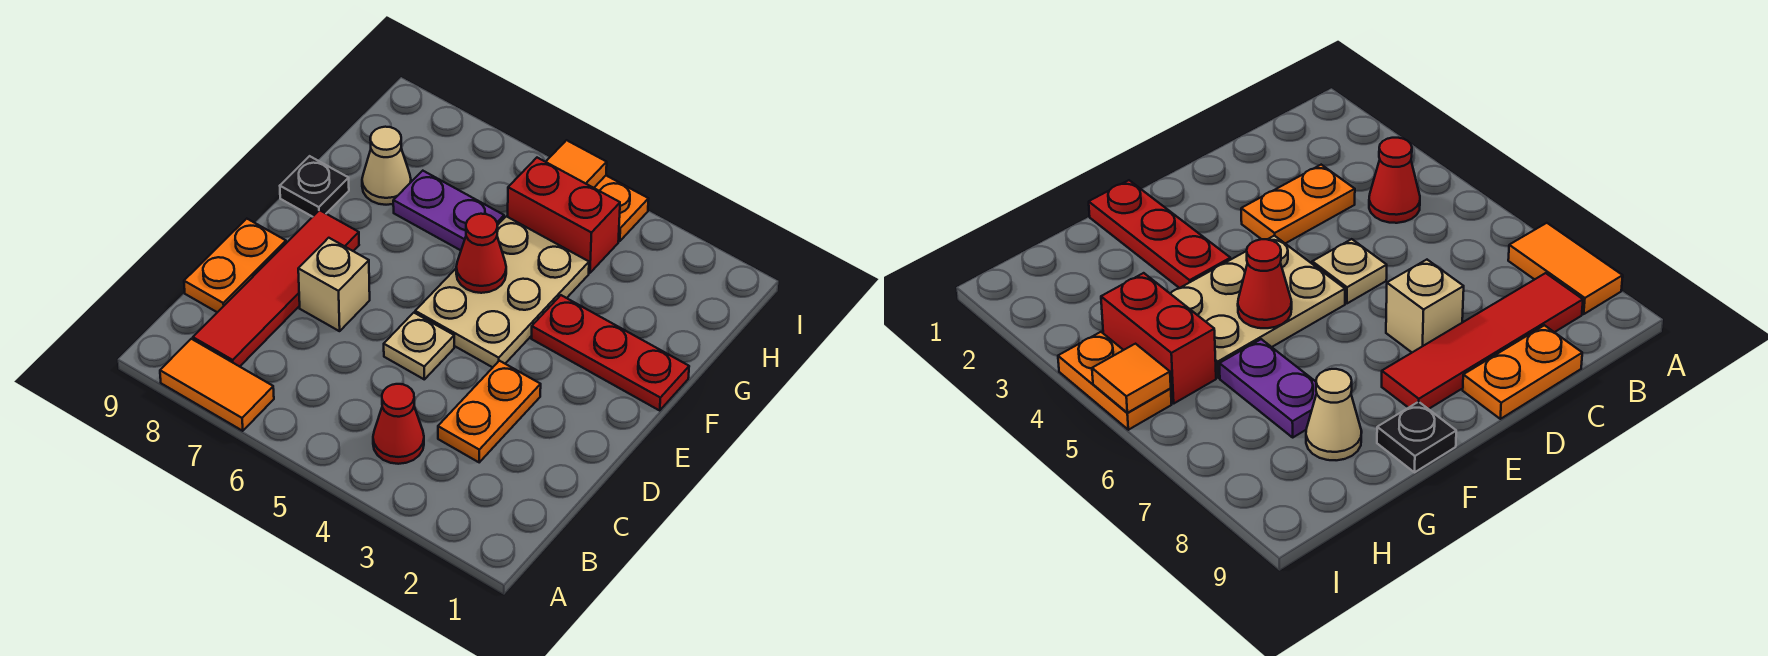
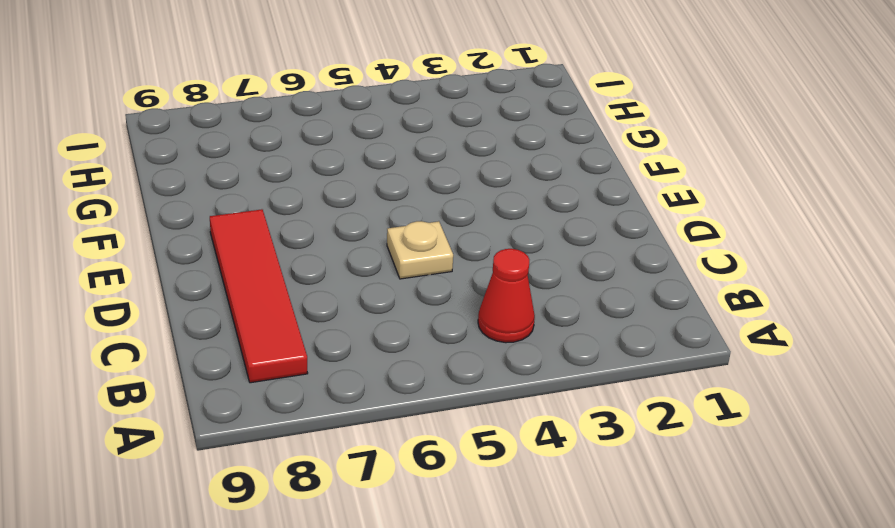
none -> orange 1x2 tile [160,339,274,431]
none -> orange 1x2 plate [438,361,541,462]
none -> orange 1x2 plate [184,219,286,312]

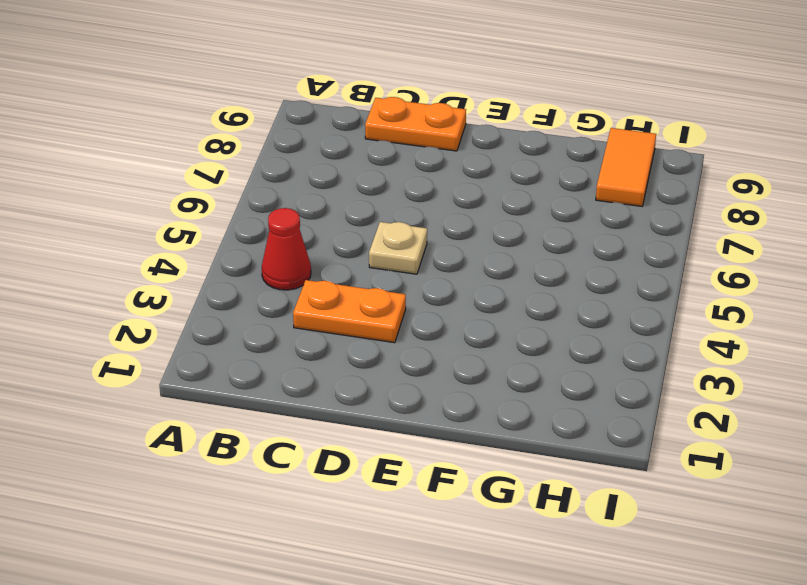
orange 1x2 tile [596,128,656,206] -> orange 1x2 tile moved to [160,339,274,431]
none -> red 1x4 tile [193,210,359,367]
none -> tan 1x1 brick [298,238,370,331]
none -> tan 2x3 plate [415,216,589,367]

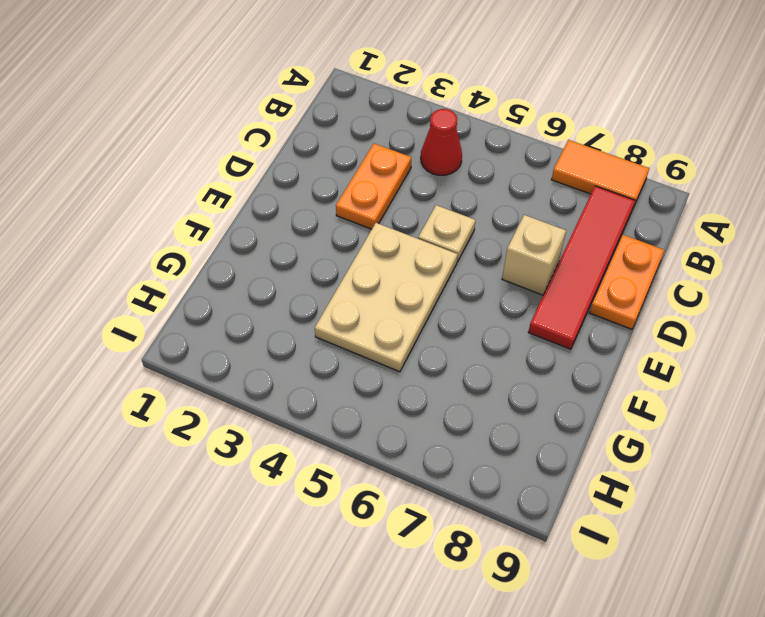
none -> red 1x3 plate [531,295,689,410]
none -> black 1x1 plate [280,156,349,217]
none -> purple 1x2 plate [393,171,504,250]

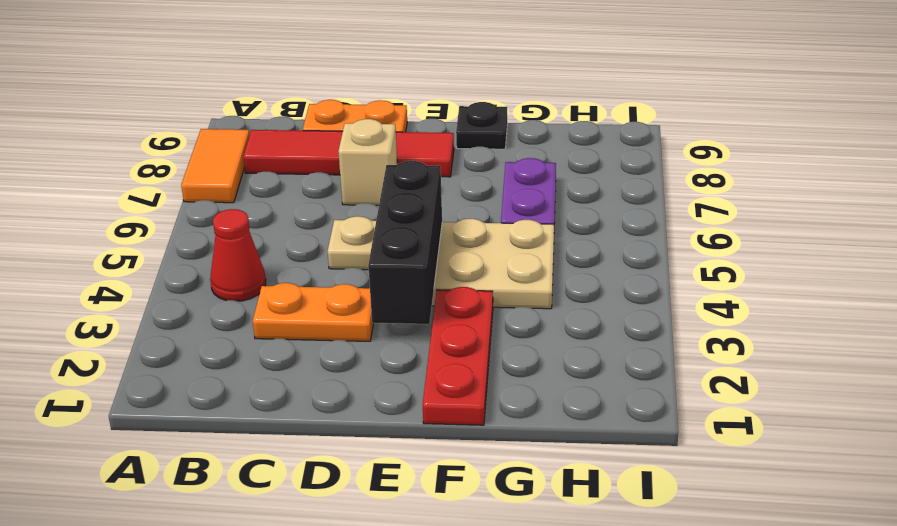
black 1x3 brick [368,161,442,324] -> none
none -> tan 1x1 cone [362,127,411,205]
none -> red 1x2 brick [508,158,620,273]
none -> orange 1x2 plate [594,176,648,241]

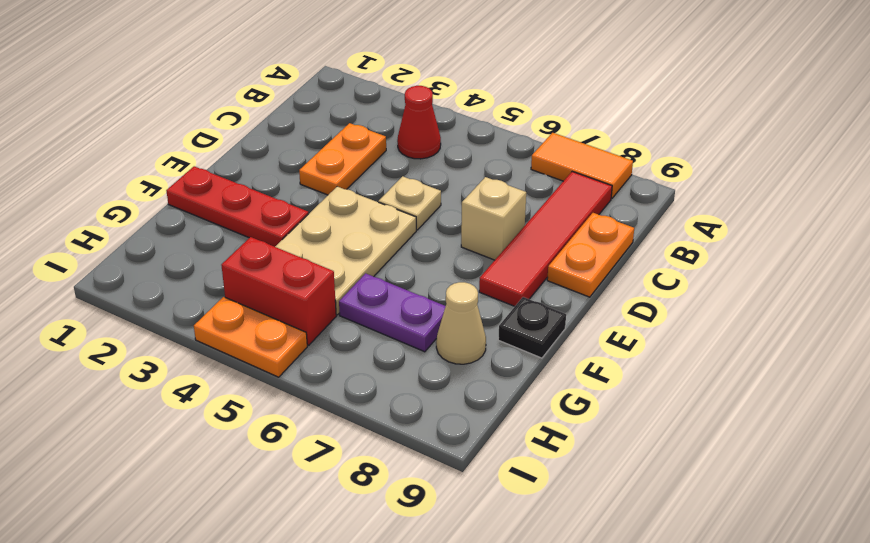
none -> red 1x1 cone [456,214,506,293]
none -> orange 1x1 tile [546,140,607,188]

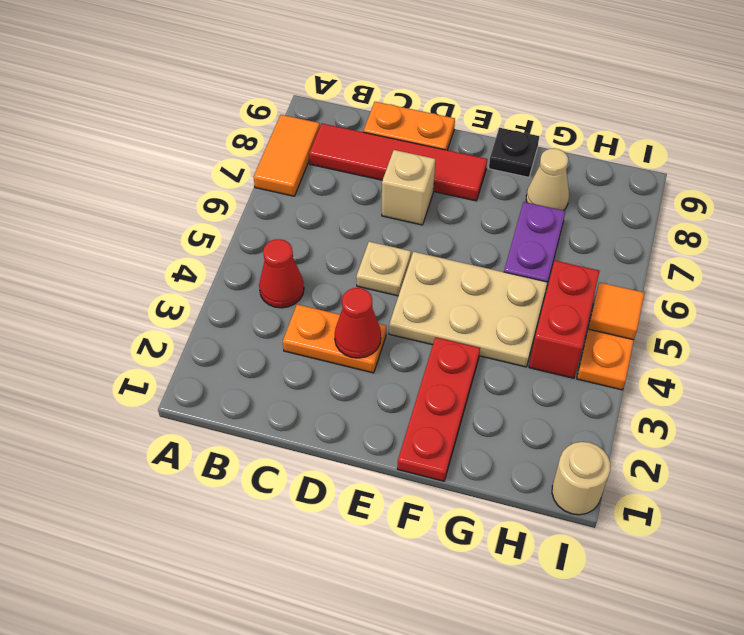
red 1x1 cone [335,288,381,358] -> red 1x1 cone moved to [456,214,506,293]
tan 1x1 round brick [552,442,610,515] -> none

